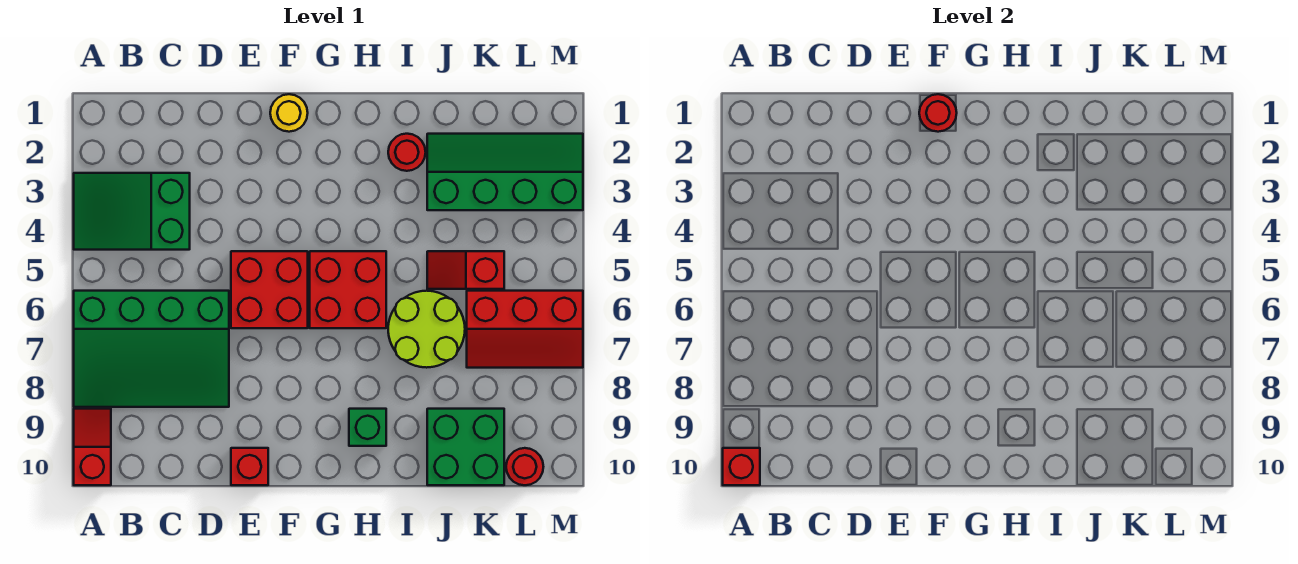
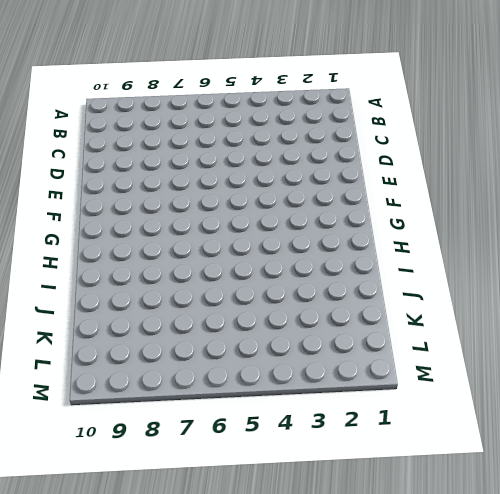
none -> green 2x3 slope [74,173,190,250]
none -> green 3x4 slope [74,291,229,407]
none -> red 1x2 slope [74,409,111,485]

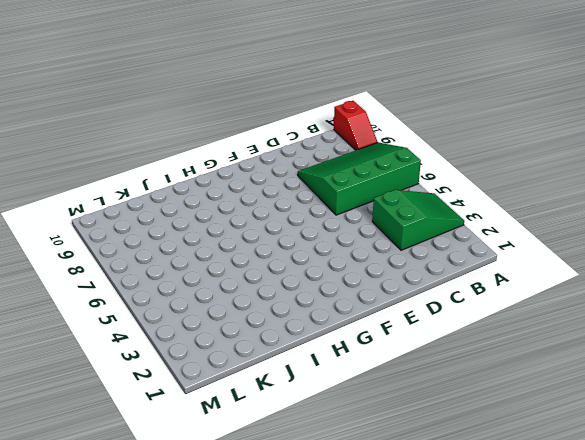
none -> red 2x2 brick [231,251,308,328]
none -> red 1x1 brick [231,448,268,485]
none -> yellow 1x1 round brick [270,94,308,132]

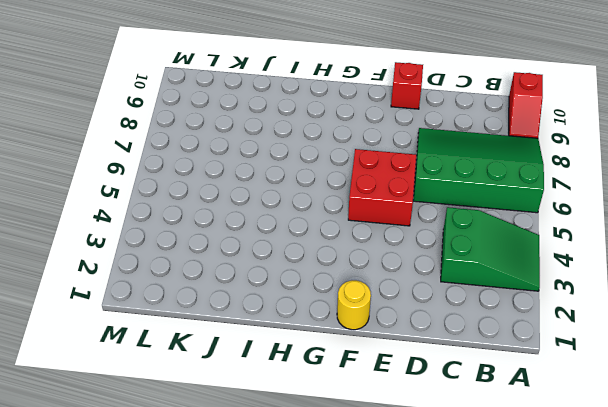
none -> red 2x2 brick [310,251,386,328]
none -> green 1x1 brick [349,409,386,446]
none -> red 1x1 round brick [388,134,426,171]

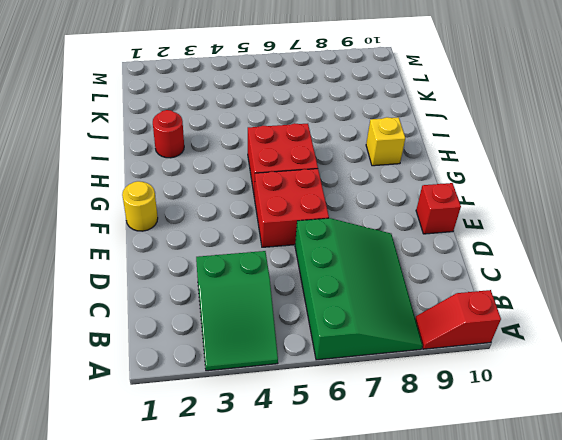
yellow 1x1 brick [366,117,405,166] -> green 1x1 brick [349,409,386,446]
none -> lime 2x2 round brick [388,291,465,368]
none -> green 2x4 slope [427,134,583,210]
none -> red 1x2 slope [427,251,504,289]

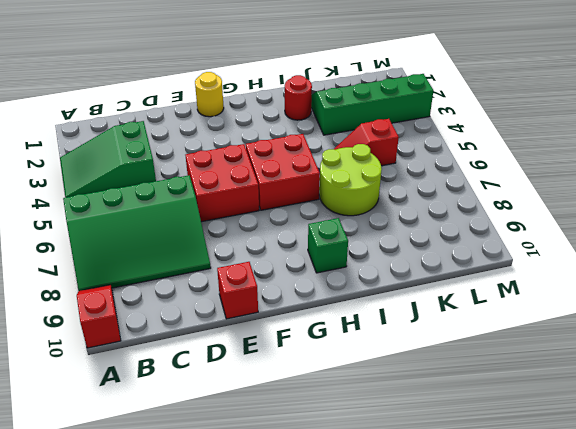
none -> green 2x2 brick [427,409,504,485]
none -> red 2x3 slope [467,291,583,368]
none -> red 1x1 round brick [506,448,543,485]

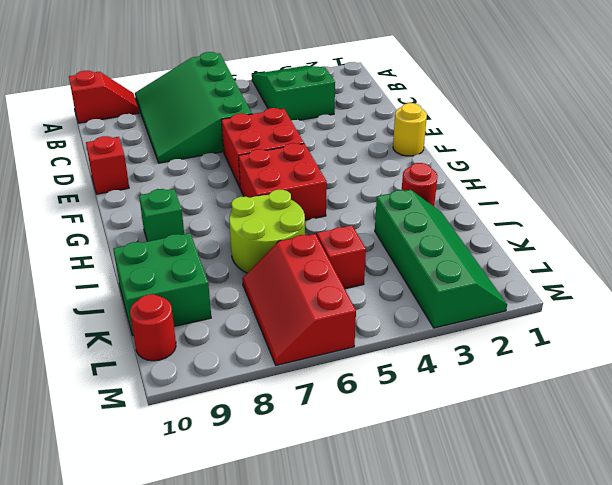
none -> red 1x1 brick [723,448,760,485]
none -> red 1x1 round brick [919,94,957,132]

